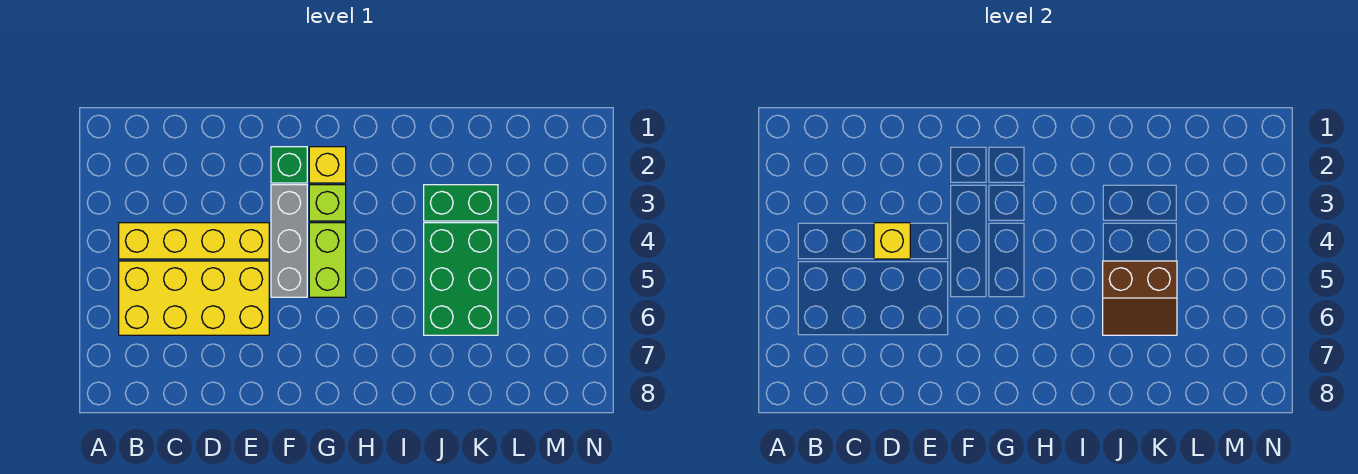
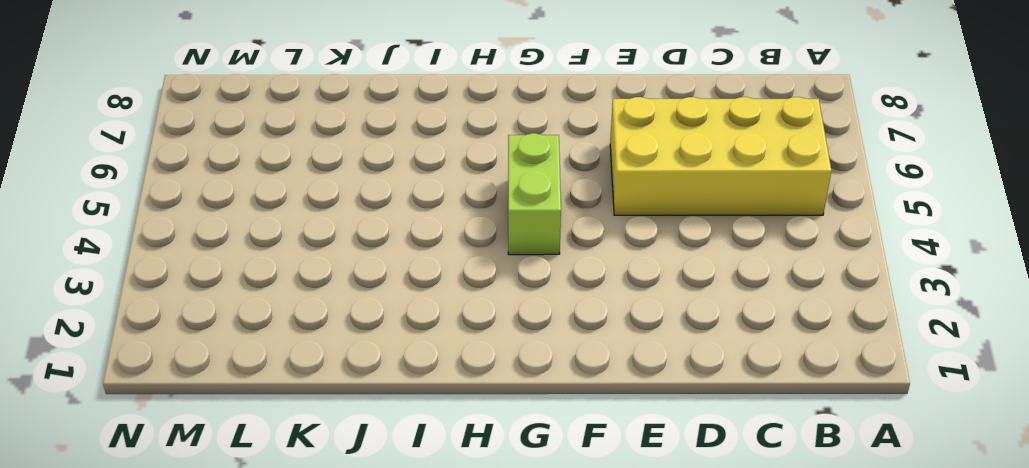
none -> yellow 1x4 brick [119,223,269,259]
none -> green 1x1 brick [271,147,307,183]

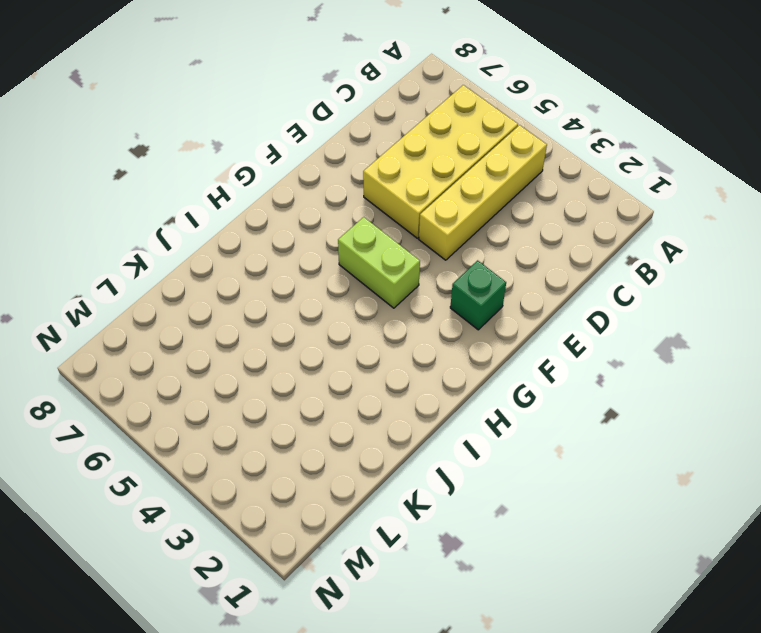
none -> grey 1x3 brick [271,185,307,297]
none -> yellow 1x1 brick [309,147,346,183]

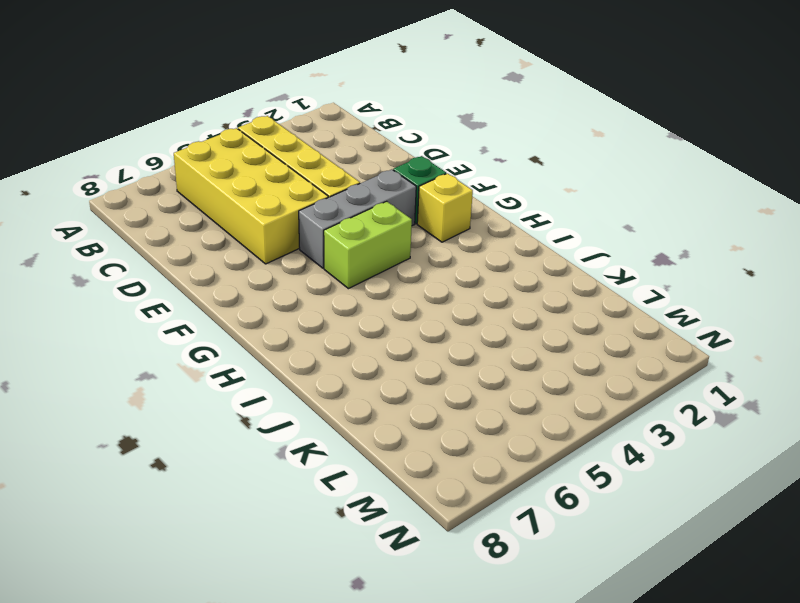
none -> lime 1x1 brick [309,185,346,221]
none -> green 1x2 brick [424,185,498,221]

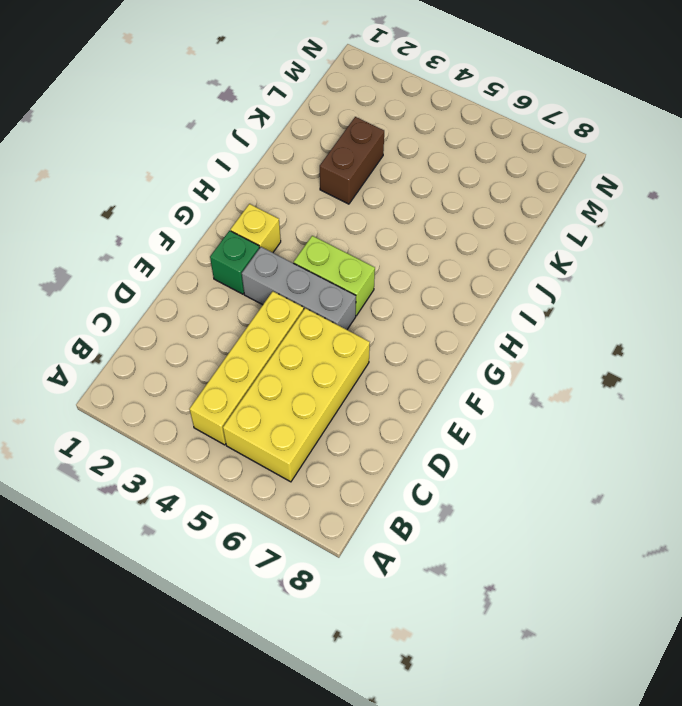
brown 1x2 brick [320,117,384,204] -> green 1x2 brick [424,185,498,221]
none -> lime 1x1 brick [309,185,346,221]
none -> green 2x3 brick [424,223,498,335]

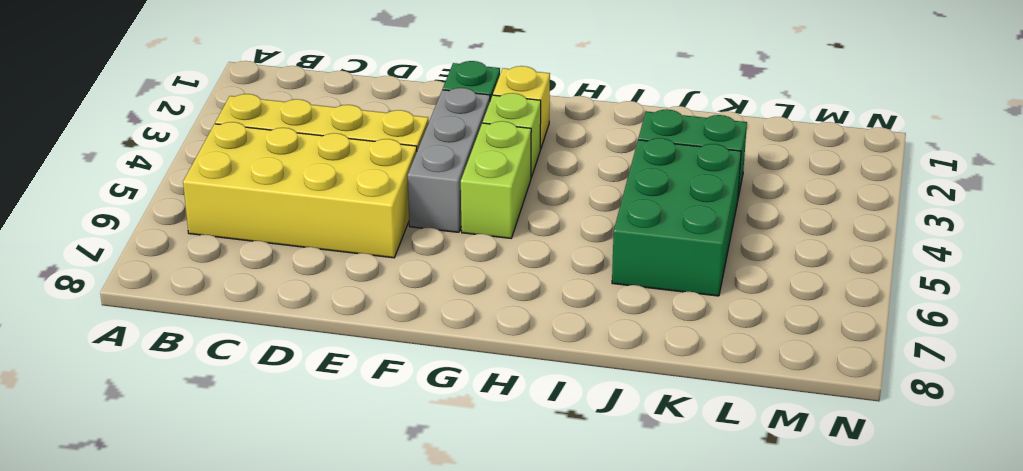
none -> yellow 1x1 brick [874,223,910,259]
none -> brown 2x2 slope [1103,261,1177,335]

